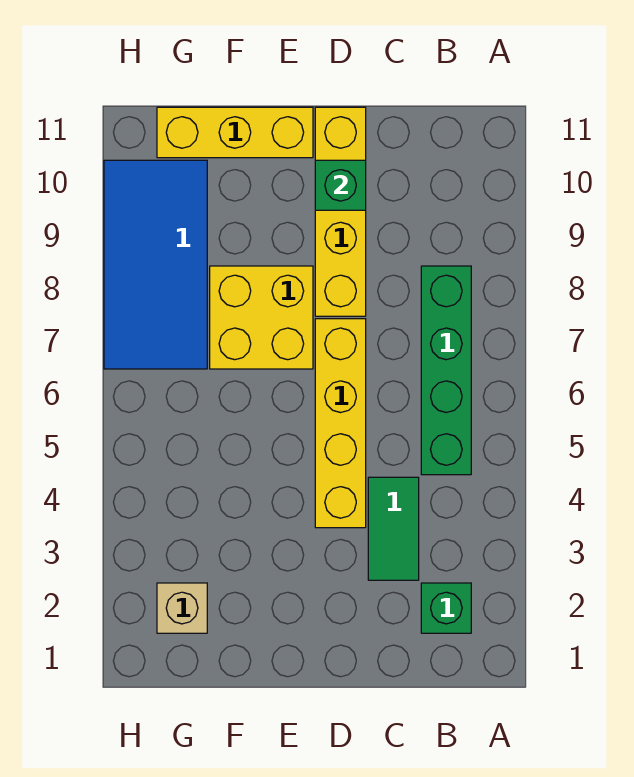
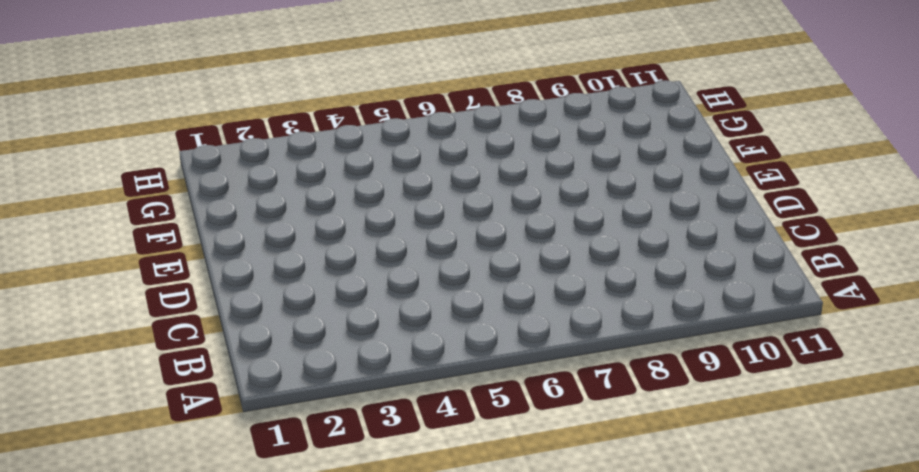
none -> green 1x1 brick [421,583,471,633]
none -> green 1x4 brick [421,266,471,475]

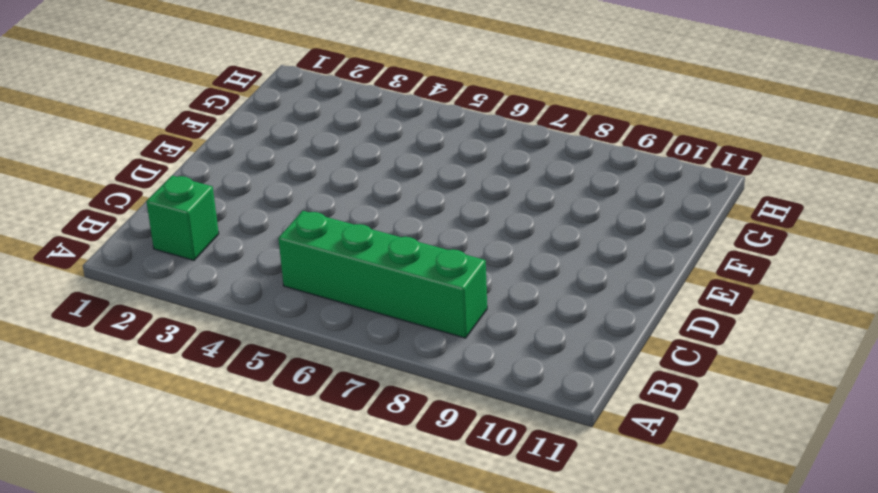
none -> green 1x2 tile [368,477,419,580]
none -> yellow 1x4 brick [315,319,366,528]

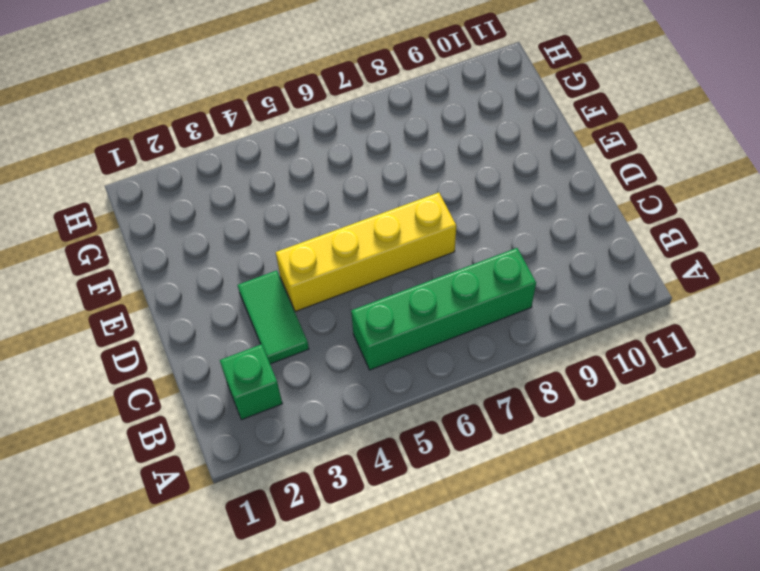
green 1x2 tile [238,270,309,364] -> green 1x2 tile turned to [368,477,419,580]
none -> yellow 1x4 brick [315,107,366,316]
none -> yellow 2x2 brick [210,266,313,369]

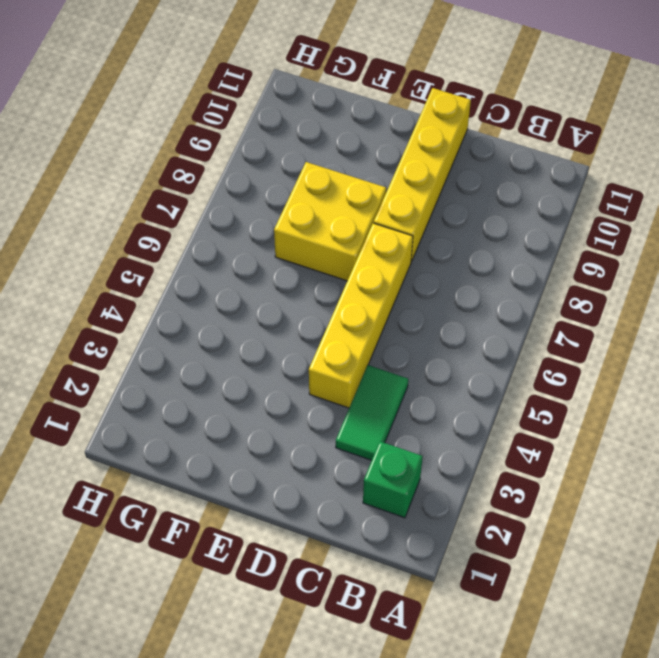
none -> green 1x4 brick [421,266,471,475]
none -> yellow 1x3 brick [157,107,313,158]

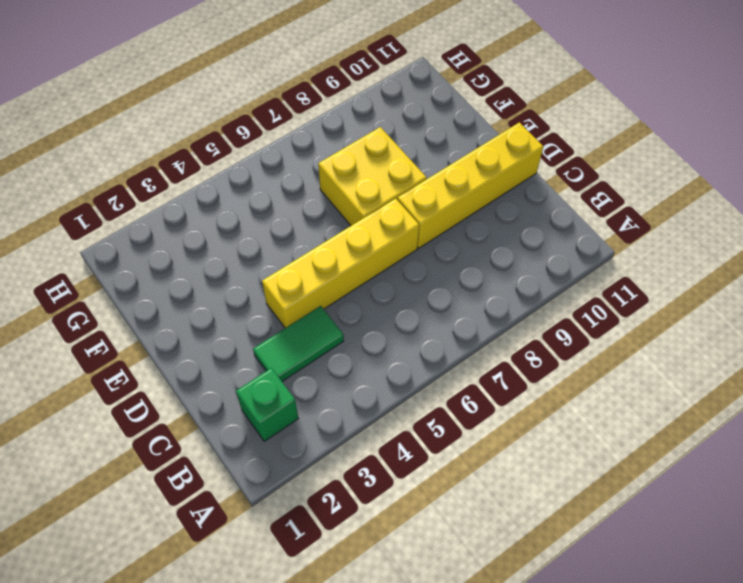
none -> green 1x4 brick [421,266,471,475]
none -> yellow 1x3 brick [157,107,313,158]

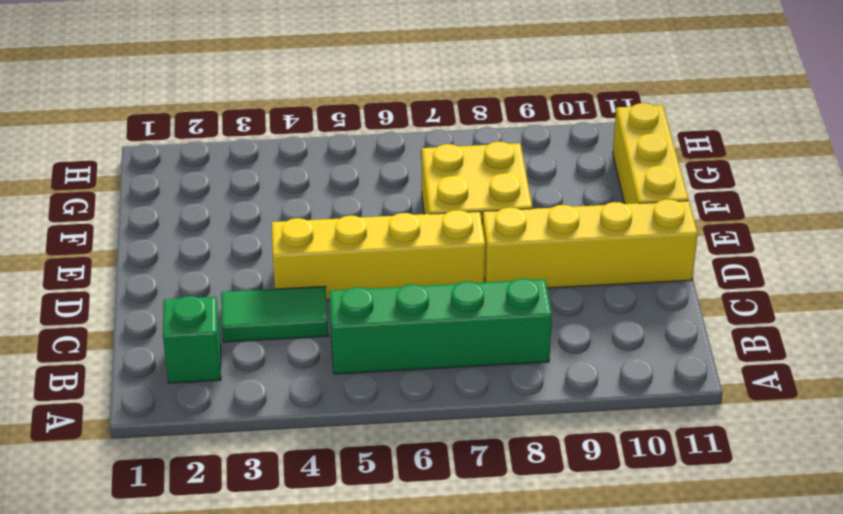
none -> tan 1x1 brick [157,583,207,633]
none -> blue 2x4 tile [104,160,207,369]

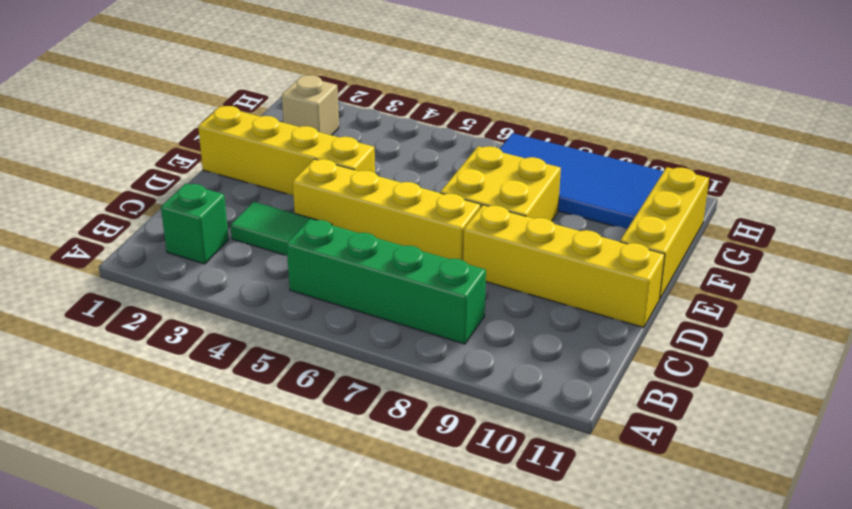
yellow 1x4 brick [198,106,375,195] -> none
none -> green 1x1 brick [315,160,366,210]

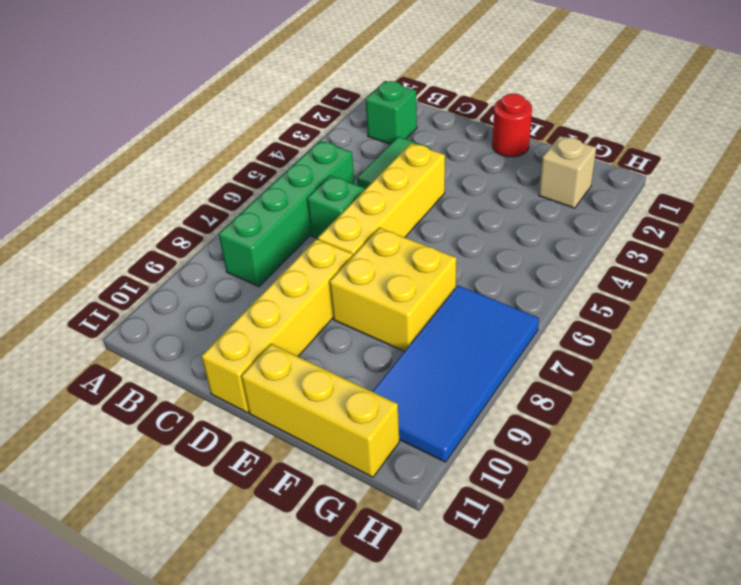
green 1x1 brick [307,175,364,239] -> green 1x1 brick moved to [315,160,366,210]
red 1x1 round brick [492,94,532,157] -> none

